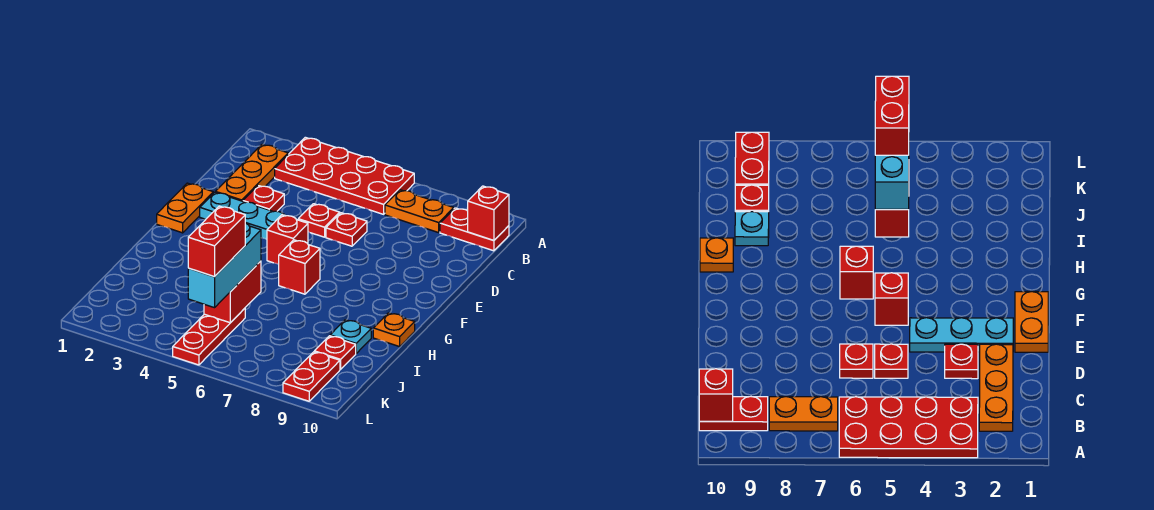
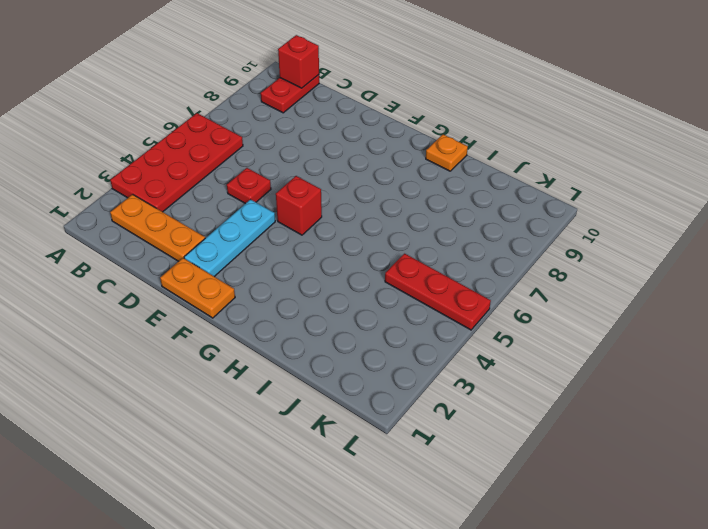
none -> orange 1x2 plate [385,190,454,233]
none -> red 1x1 plate [243,185,284,212]
none -> red 1x1 plate [326,213,367,246]

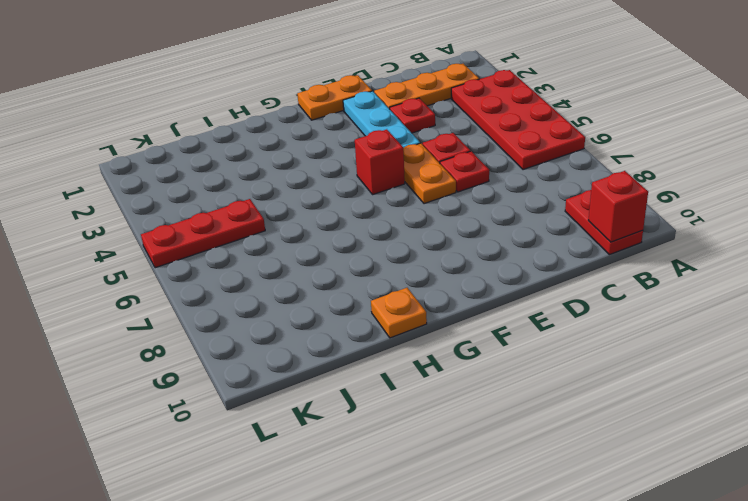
orange 1x2 plate [403,143,456,204] -> orange 1x2 plate moved to [385,190,454,233]
none -> red 1x1 brick [278,240,320,294]
none -> cyan 1x1 plate [330,320,371,353]
none -> red 1x1 plate [314,336,356,369]

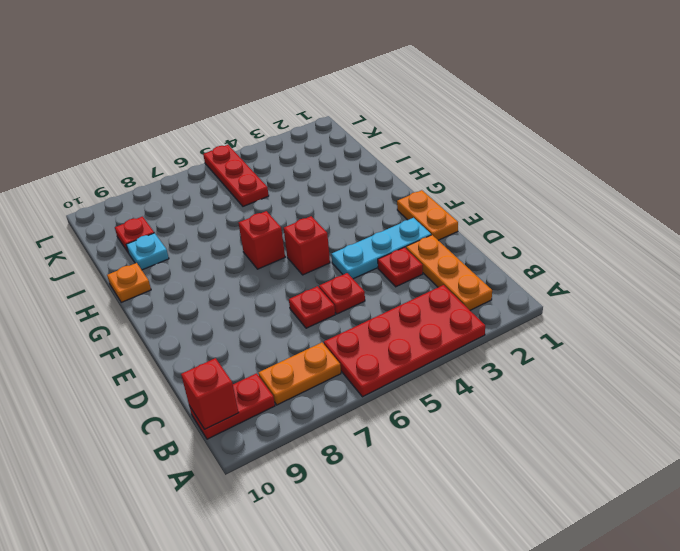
none -> red 1x2 plate [283,352,340,401]
none -> red 1x2 brick [204,261,261,323]
none -> cyan 1x3 brick [188,223,261,308]

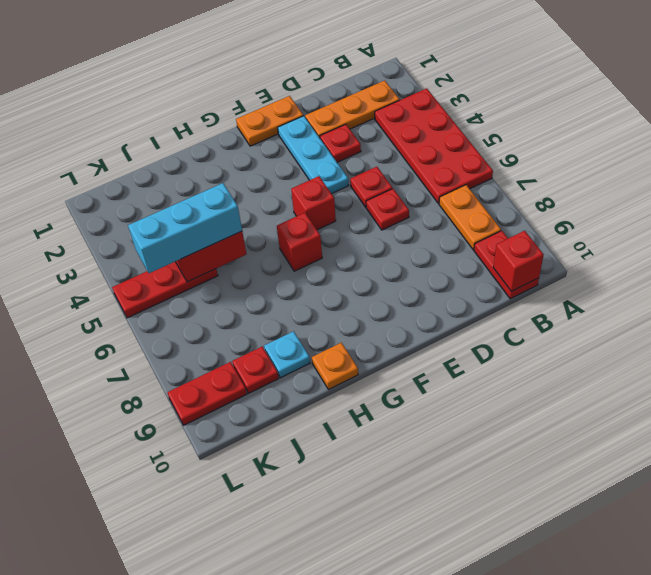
none -> red 1x2 brick [188,206,245,277]

